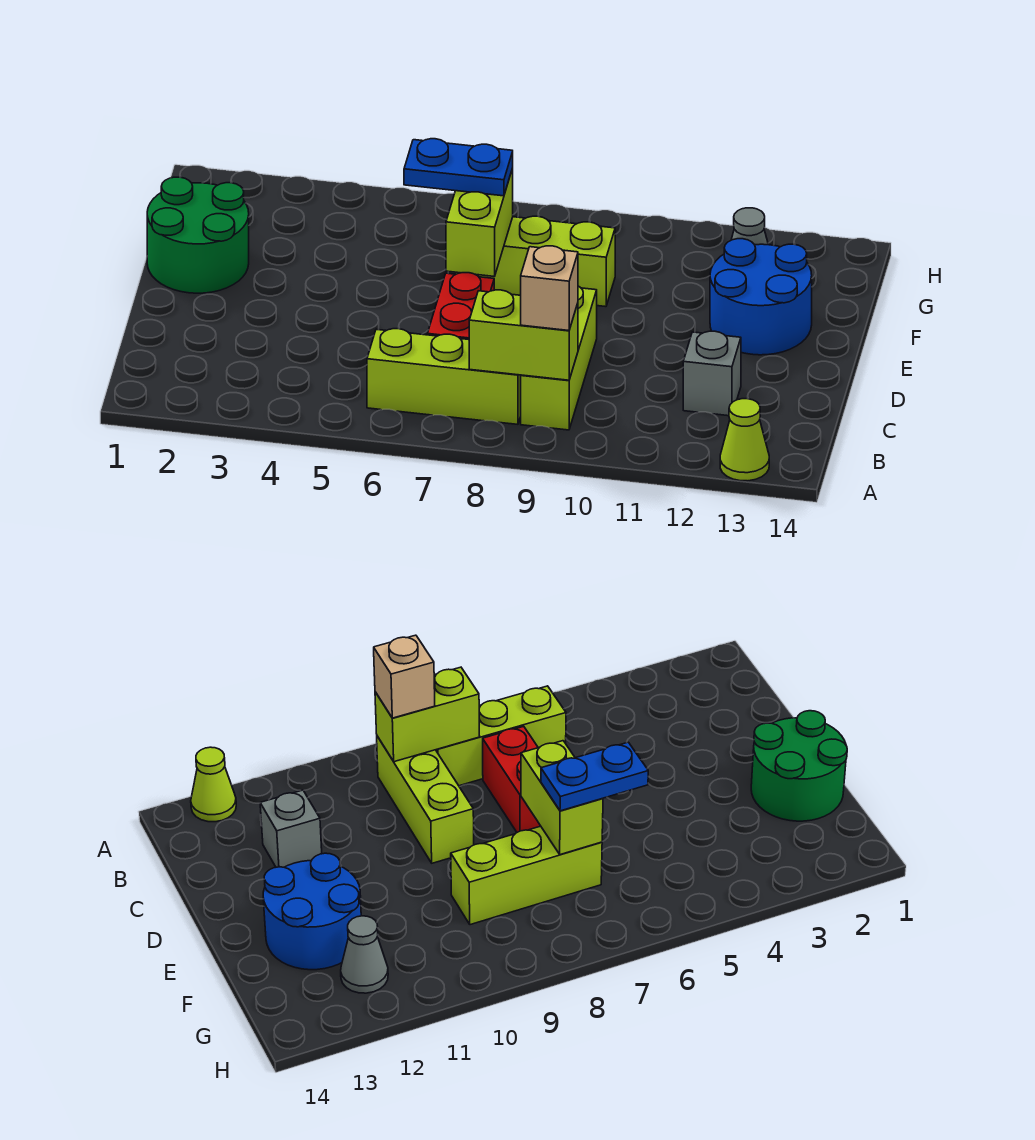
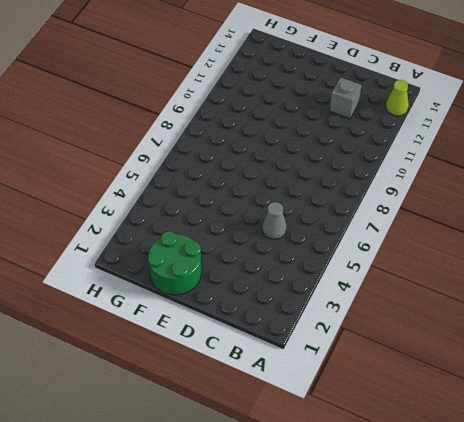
grey 1x1 cone [262,202,287,239] -> grey 1x1 cone moved to [731,208,768,245]
none -> lime 1x3 brick [367,329,521,424]
none -> lime 1x3 brick [521,286,597,430]
none -> red 1x2 brick [427,273,494,340]

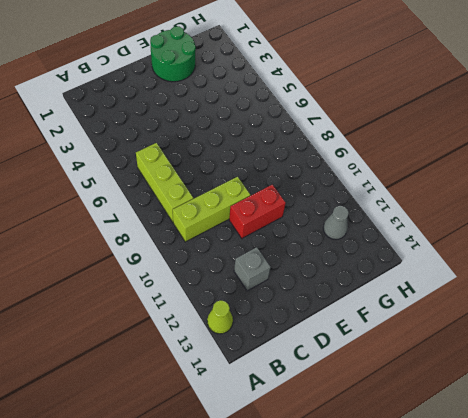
red 1x2 brick [229,185,286,238] -> red 1x2 brick moved to [427,273,494,340]
none -> blue 2x2 round brick [710,239,812,355]
none -> lime 1x3 brick [455,216,615,307]
none -> lime 1x2 brick [469,290,578,380]

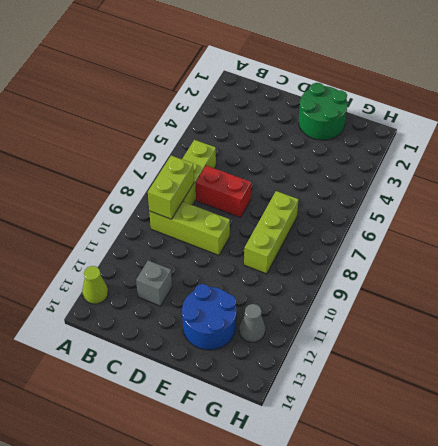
none -> lime 1x2 brick [446,168,513,276]
none -> tan 1x1 brick [521,246,578,331]
none -> blue 1x2 plate [404,139,513,196]

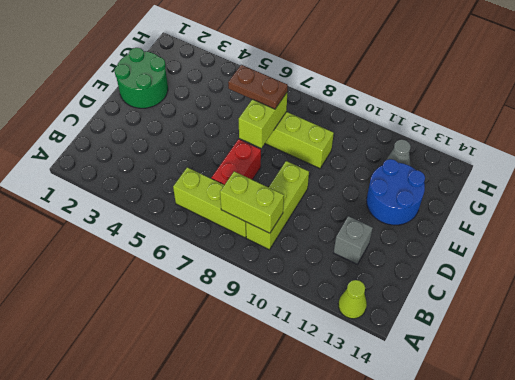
brown 1x2 plate [228,65,288,109] -> blue 1x2 plate [404,139,513,196]
none -> tan 1x1 brick [521,246,578,331]

